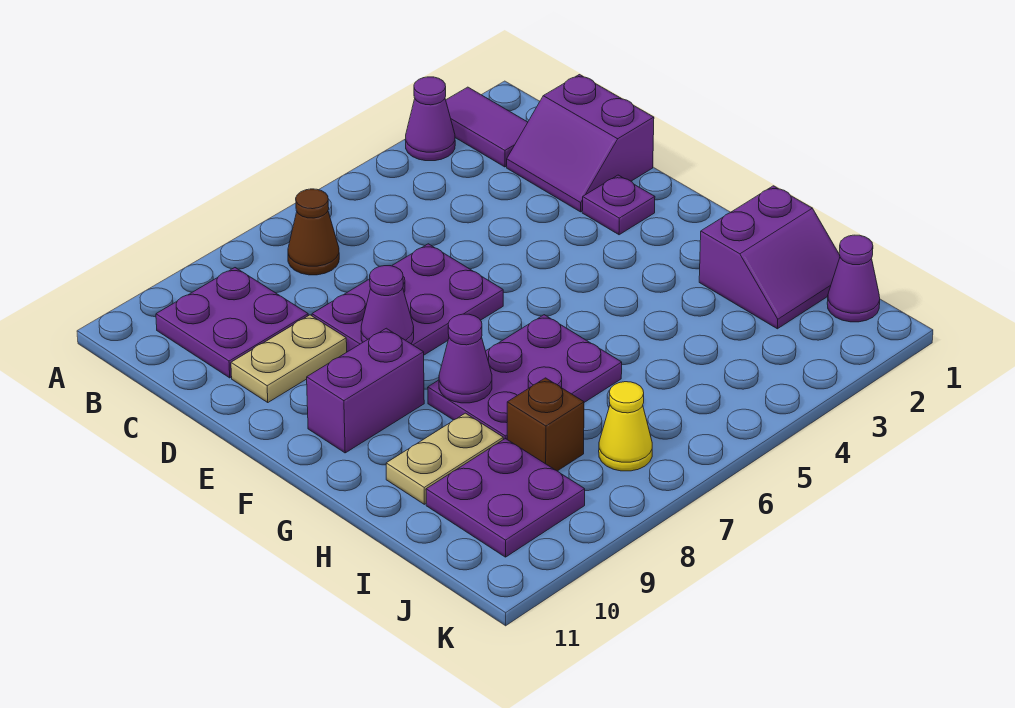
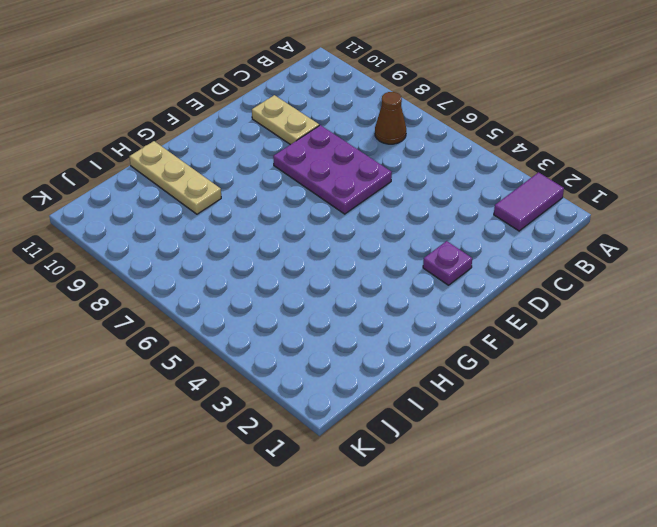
tan 1x3 plate [129,141,221,214] -> tan 1x2 plate [386,413,503,504]
none -> purple 1x1 cone [405,77,455,161]
none -> purple 2x2 plate [156,268,308,378]
none -> purple 2x2 slope [507,75,654,212]

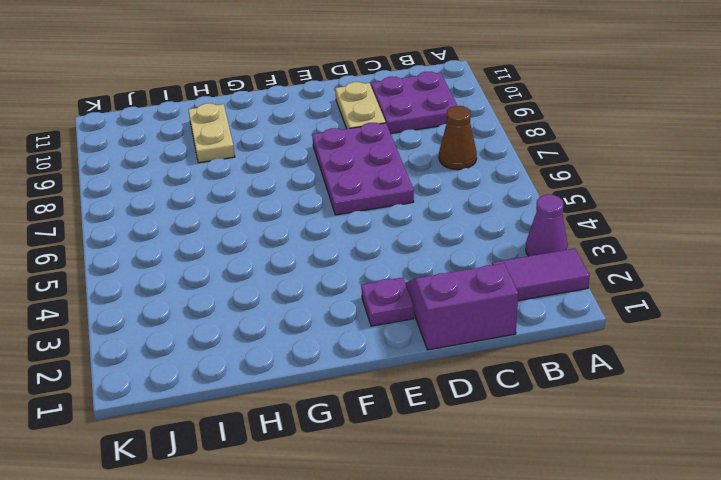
none -> purple 1x2 brick [307,328,424,453]
none -> purple 2x3 plate [428,315,622,439]
none -> purple 2x2 slope [699,186,840,329]

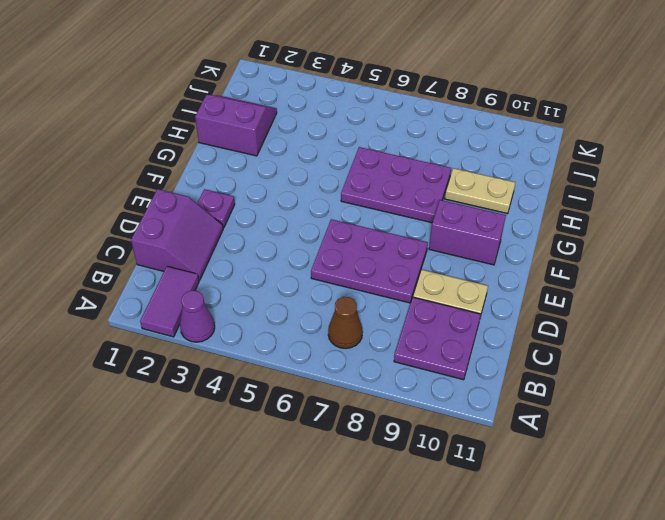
none -> brown 1x1 brick [507,378,584,471]
none -> purple 2x2 plate [426,439,585,557]
none -> purple 1x1 cone [827,235,880,322]

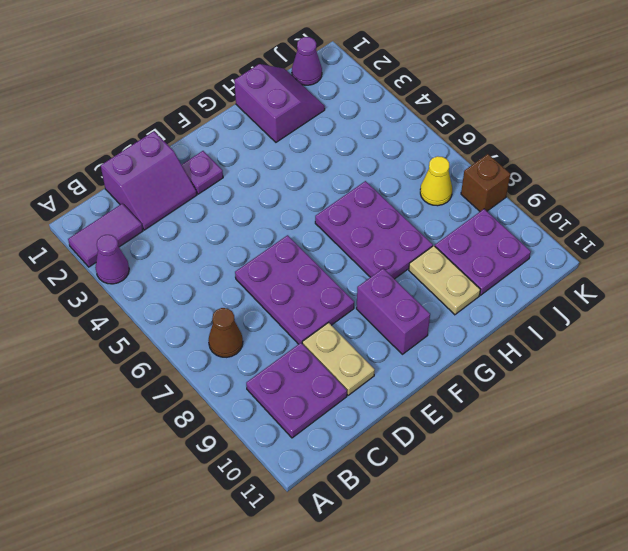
brown 1x1 brick [461,154,510,211] -> brown 1x1 brick moved to [507,378,584,471]
none -> purple 1x1 cone [361,266,414,344]
none -> purple 1x1 cone [439,314,492,403]

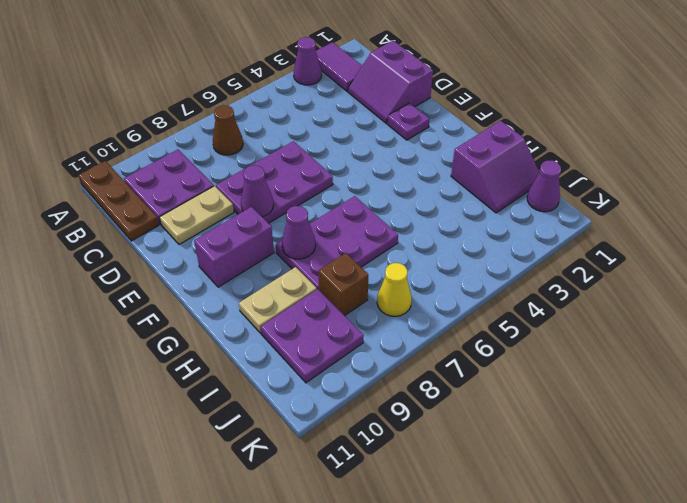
brown 1x3 plate [78,161,159,241] -> none

